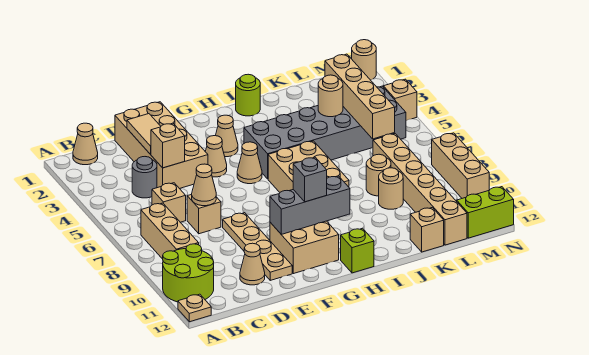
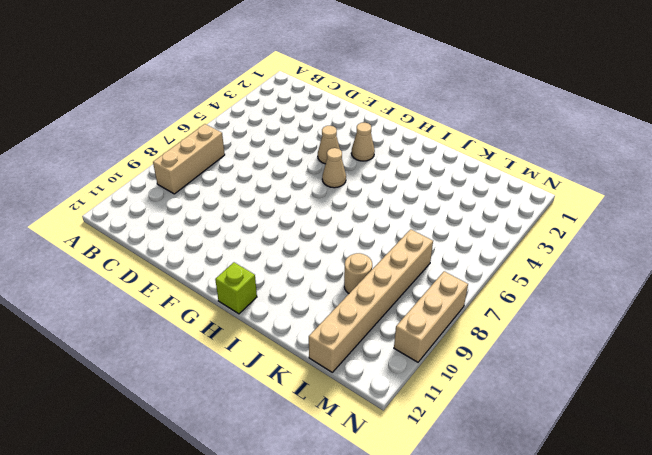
none -> lime 2x2 round brick [163,244,214,302]
none -> tan 1x1 plate [178,294,211,322]
none -> tan 1x1 cone [73,123,98,165]
none -> grey 1x1 round brick [132,157,157,198]

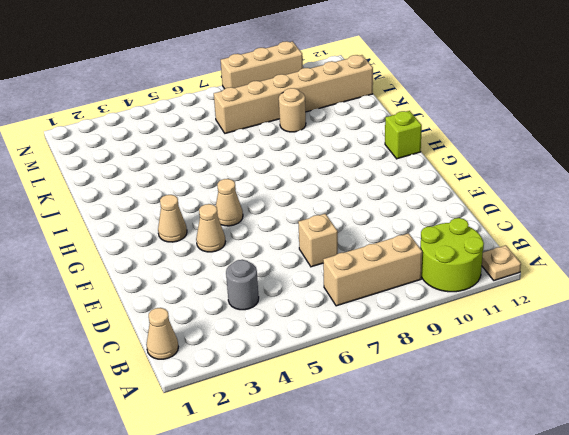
none -> tan 1x1 brick [152,183,186,222]
none -> tan 2x4 brick [115,102,208,189]
none -> tan 1x1 cone [240,243,265,285]
none -> tan 1x4 plate [223,213,292,280]

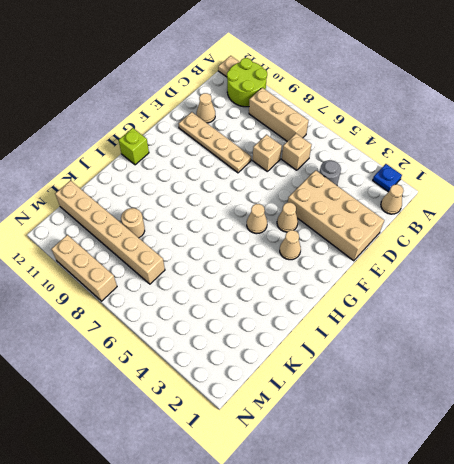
blue 1x1 plate [373,164,402,192] -> none
none -> tan 2x2 brick [270,221,339,274]
none -> grey 2x6 brick [244,86,406,179]
none -> tan 2x3 brick [268,141,349,192]
none -> lime 1x1 round brick [236,74,260,116]

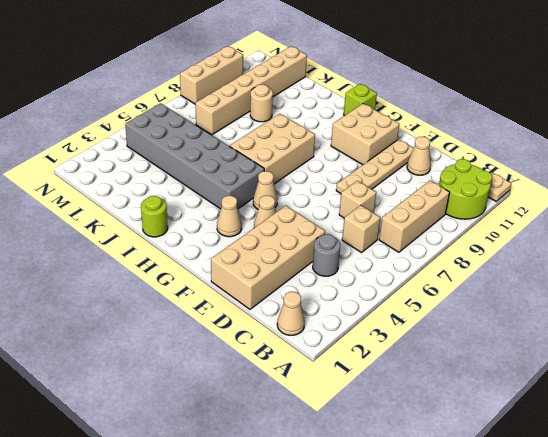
none -> tan 1x1 round brick [366,154,391,196]
none -> tan 1x1 brick [410,208,444,252]
none -> lime 1x2 brick [457,187,514,238]
none -> tan 1x1 round brick [352,40,376,80]

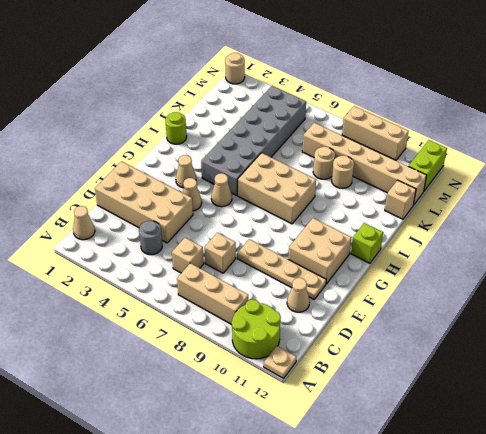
none -> tan 1x1 brick [383,79,417,121]
none -> tan 1x2 tile [127,114,161,154]
none -> tan 1x1 brick [151,123,185,168]
none -> tan 1x1 cone [192,164,216,206]

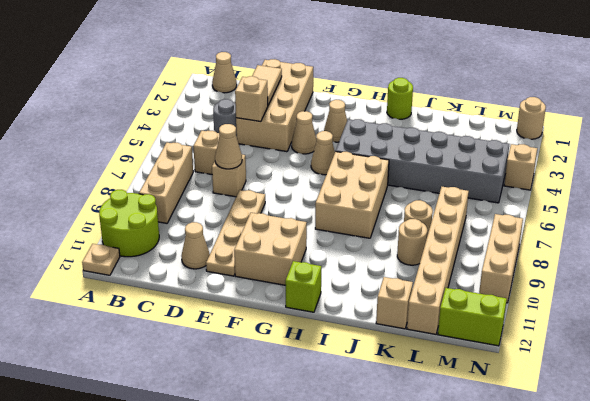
none -> grey 1x3 brick [270,176,350,234]
none -> tan 1x1 round brick [318,75,343,117]
none -> tan 1x4 brick [325,54,395,139]
none -> grey 1x1 brick [293,157,327,202]

